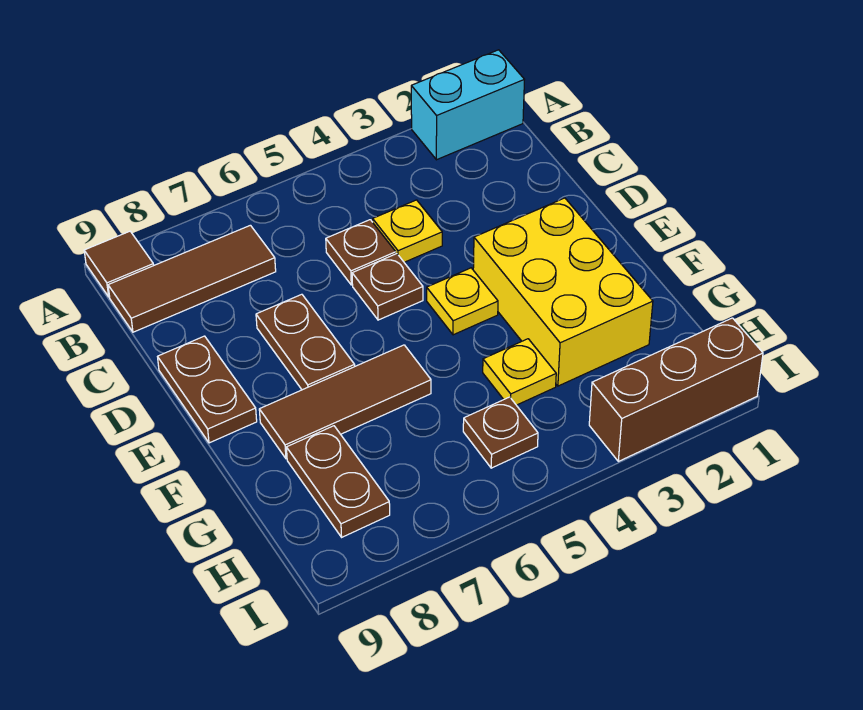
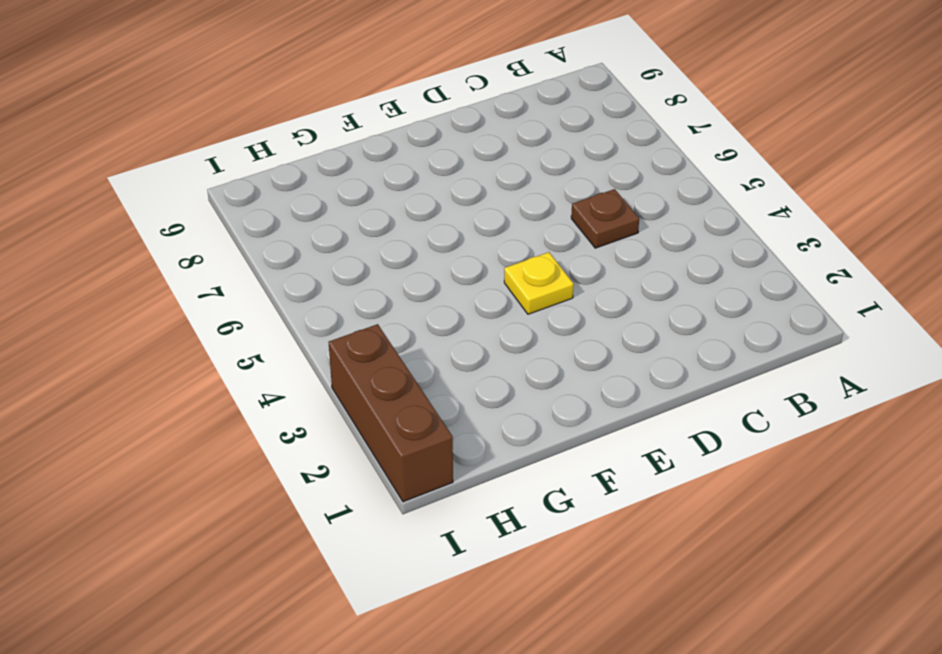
none -> cyan 1x2 brick [411,50,525,160]
none -> brown 1x1 tile [84,231,154,297]
none -> brown 1x3 tile [108,225,276,332]

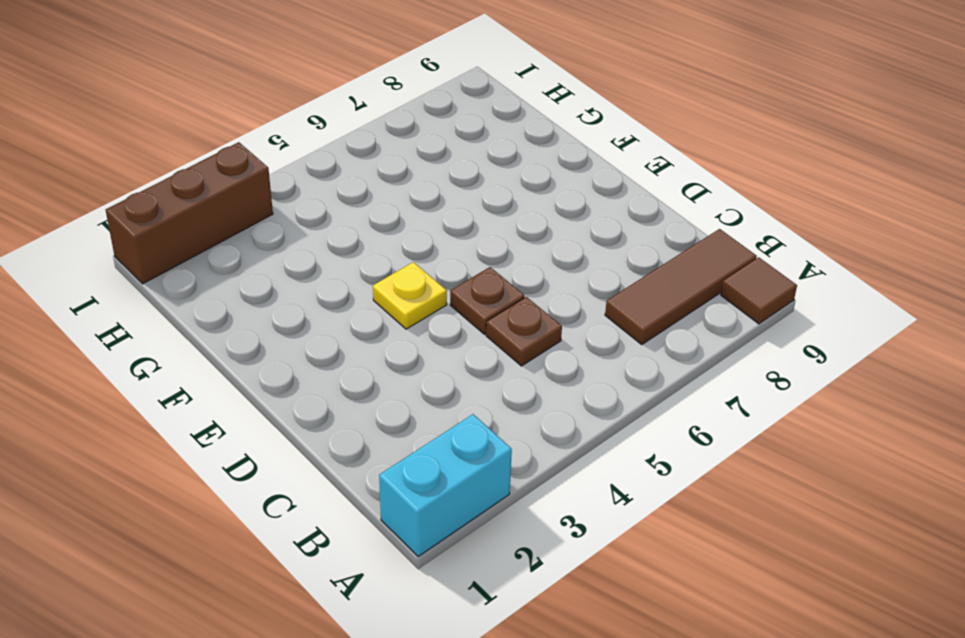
none -> yellow 1x1 plate [373,200,442,262]
none -> brown 1x2 plate [256,294,355,390]
none -> brown 1x2 plate [158,336,257,443]

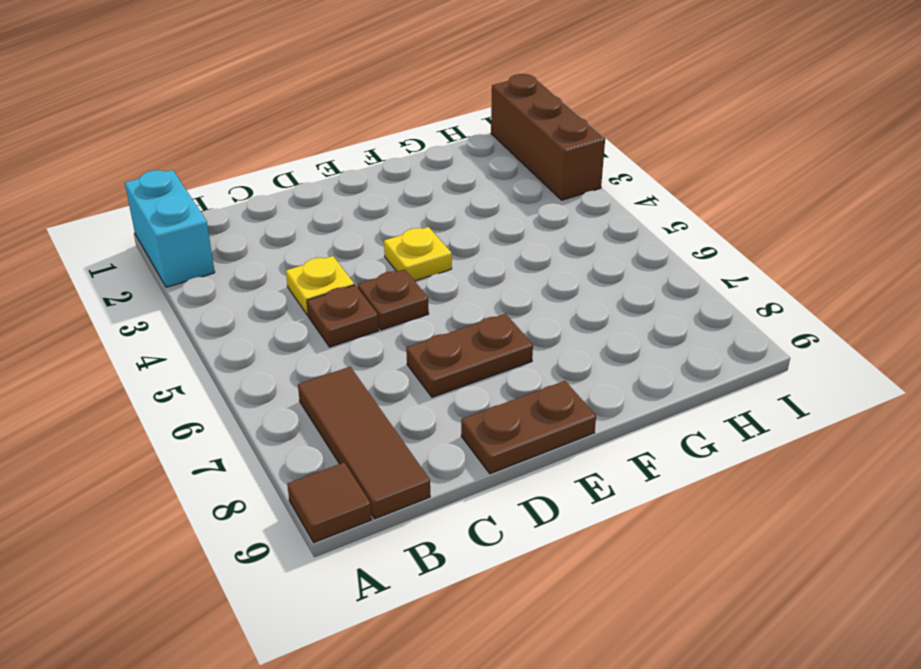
none -> yellow 2x3 brick [473,198,653,386]
none -> brown 1x3 tile [259,345,431,459]
none -> yellow 1x1 plate [483,339,556,405]

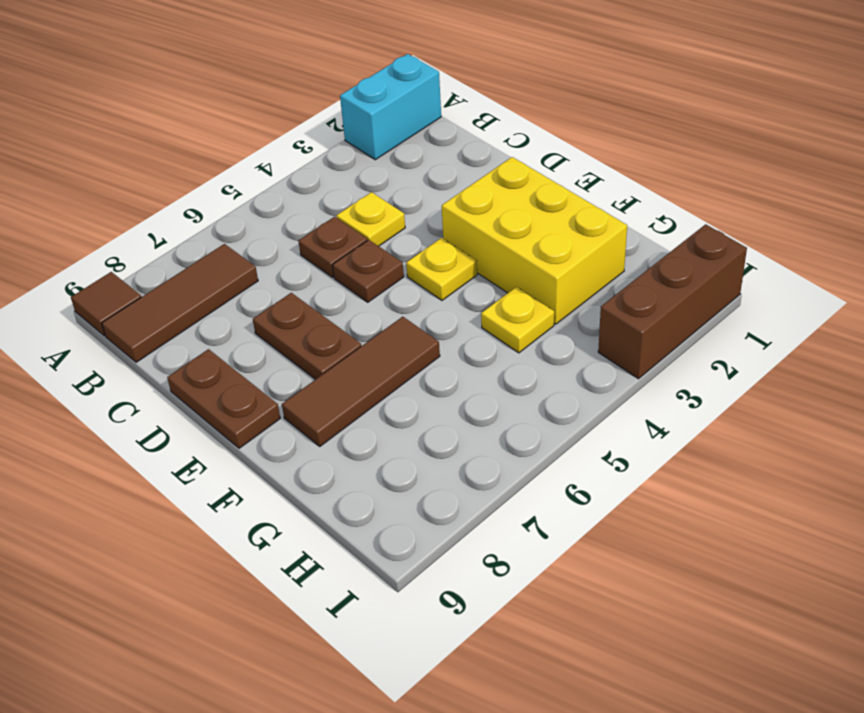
none -> brown 1x2 plate [286,426,390,537]
none -> brown 1x1 plate [463,397,538,468]

